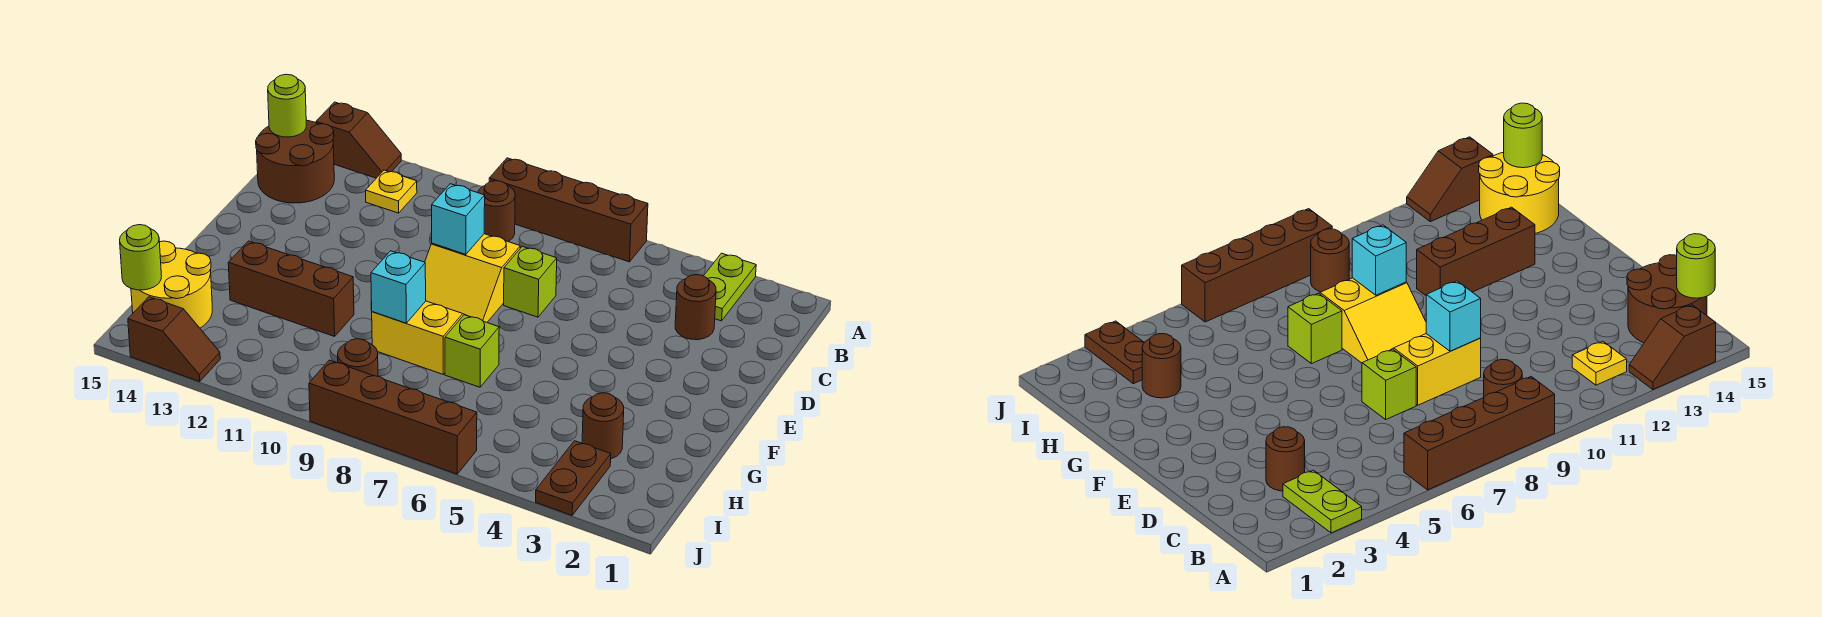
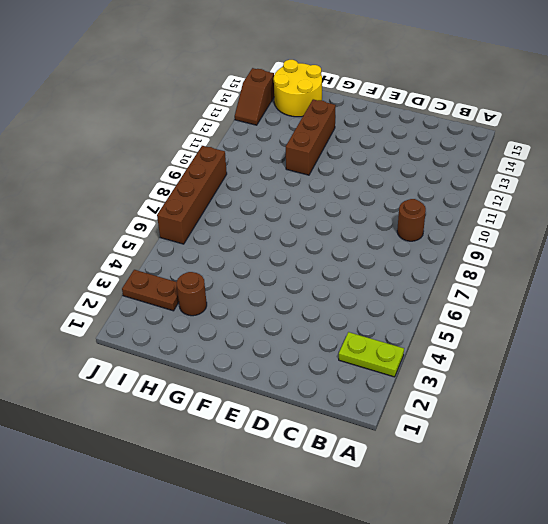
none -> brown 1x4 brick [489,158,648,262]
none -> brown 1x2 slope [316,102,401,178]
none -> yellow 1x1 plate [366,170,417,213]

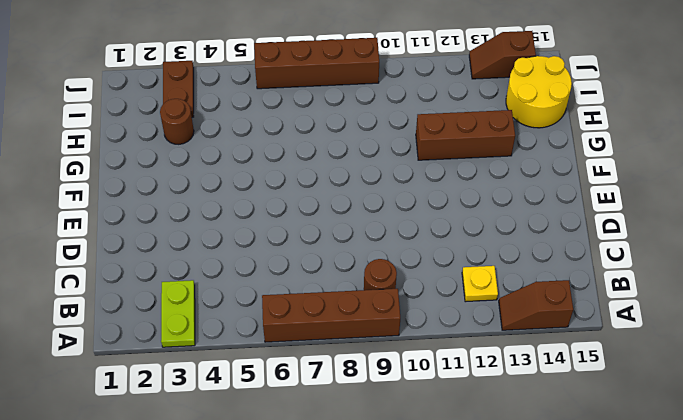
none -> brown 2x2 round brick [256,120,334,203]
none -> brown 1x1 round brick [675,275,716,340]
none -> lime 1x1 brick [504,246,557,317]

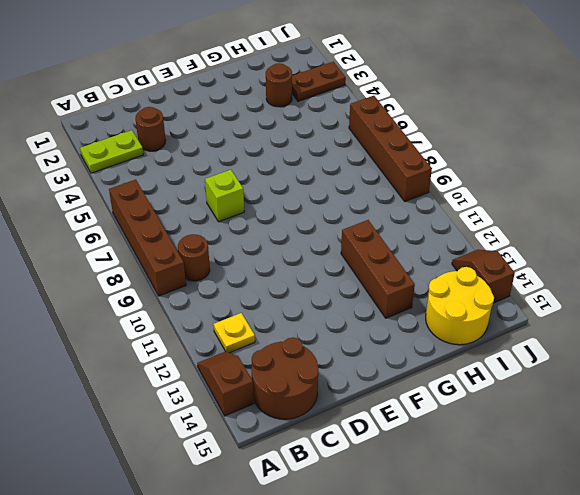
none -> yellow 2x2 slope [425,234,520,322]
none -> yellow 2x2 slope [372,301,465,374]
none -> lime 1x1 brick [445,315,499,387]

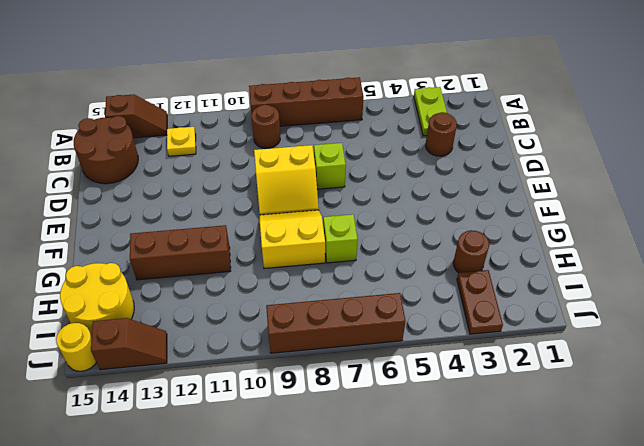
yellow 1x1 round brick [56,323,96,371] -> none
none -> brown 1x1 round brick [338,339,378,376]
none -> lime 1x1 round brick [268,74,306,137]
none -> cyan 1x1 brick [432,184,485,254]

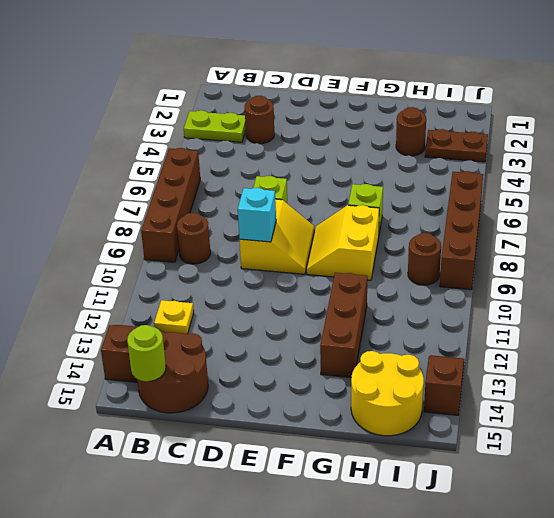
none -> cyan 1x1 brick [371,251,426,323]
none -> lime 1x1 round brick [120,225,162,290]

